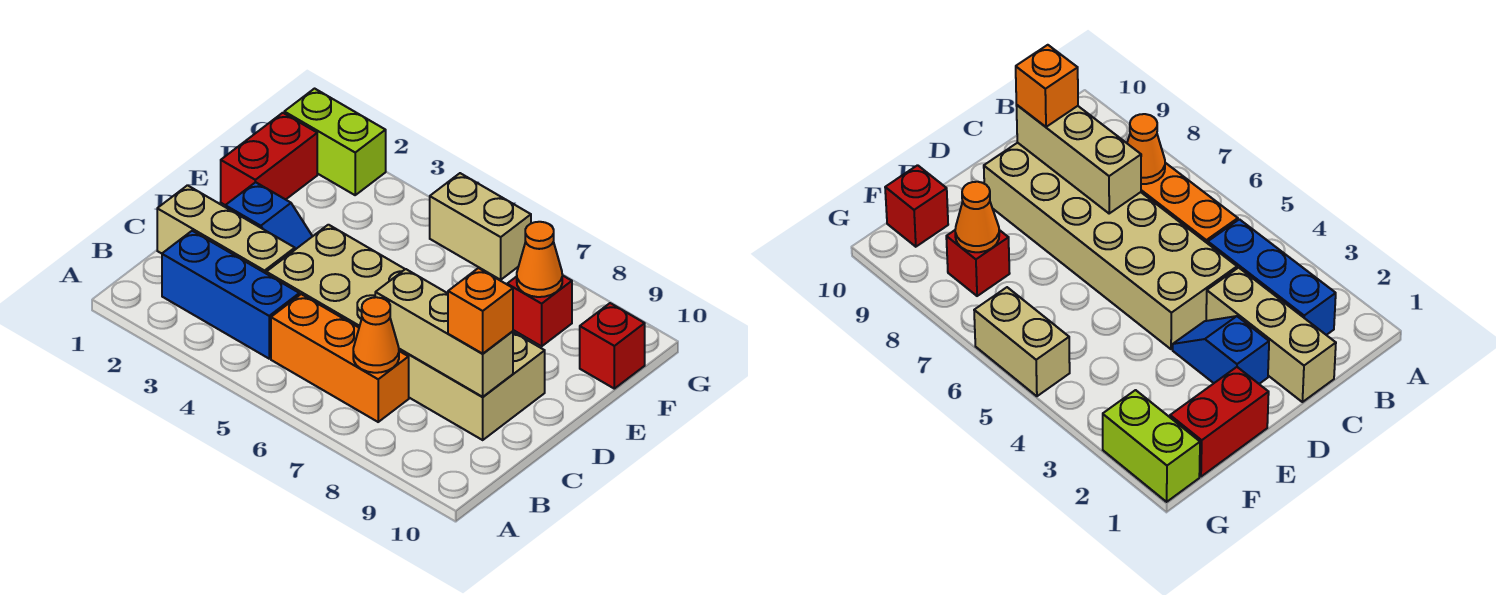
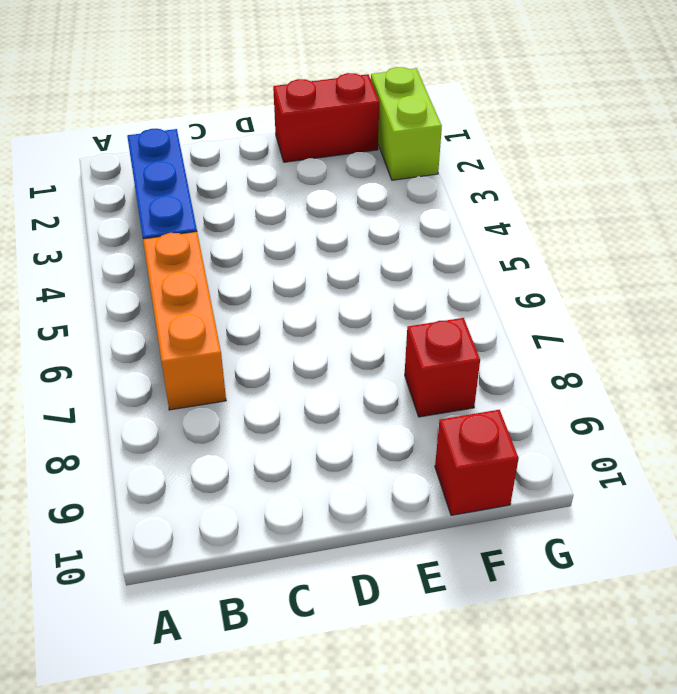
none -> tan 1x3 brick [157,185,295,273]
none -> tan 2x6 brick [266,225,545,440]
none -> blue 1x2 slope [225,182,312,249]

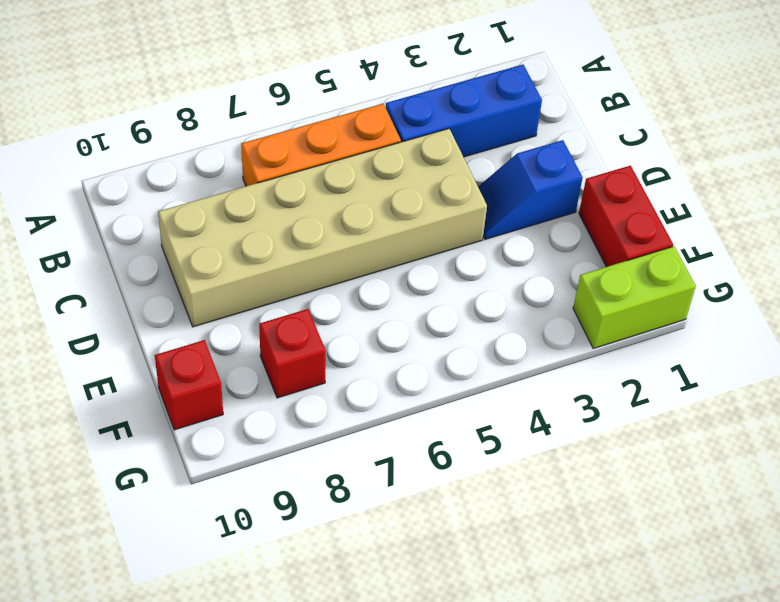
none -> tan 1x3 brick [157,185,295,273]
none -> tan 1x2 brick [430,173,531,280]
none -> orange 1x1 cone [353,297,399,373]

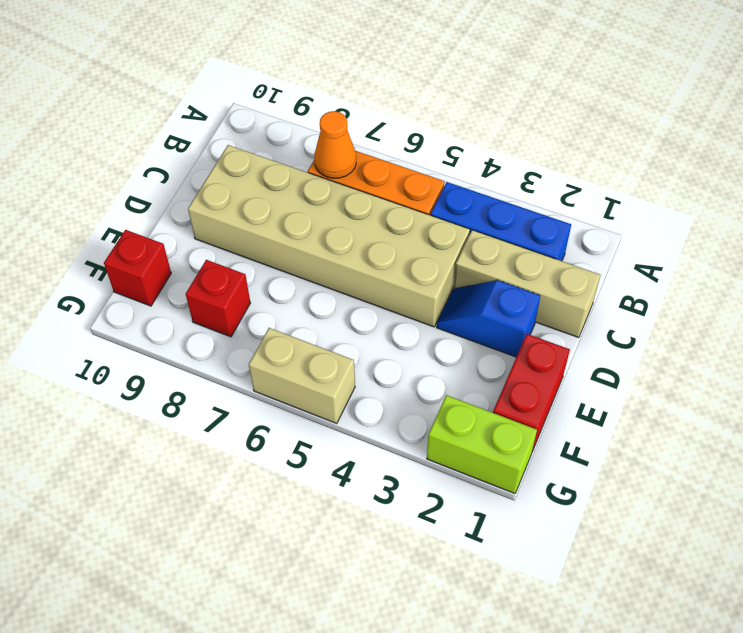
none -> tan 1x3 brick [375,269,513,397]
none -> orange 1x1 cone [517,222,562,297]
none -> orange 1x1 brick [448,268,513,354]

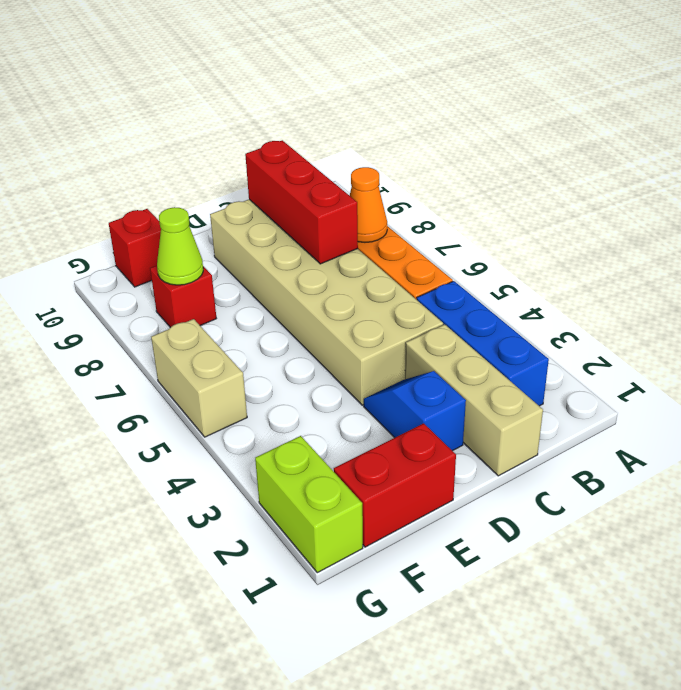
red 1x3 brick [245,140,358,264] -> tan 1x3 brick [375,269,513,397]
lime 1x1 cone [157,207,203,285] -> orange 1x1 cone [517,222,562,297]
none -> orange 1x1 brick [448,268,513,354]

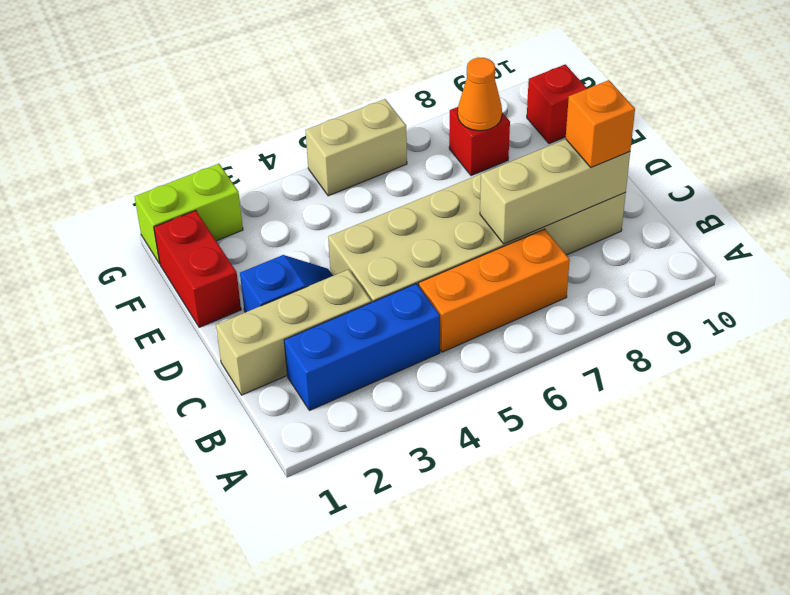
none -> orange 1x1 cone [353,297,399,373]

